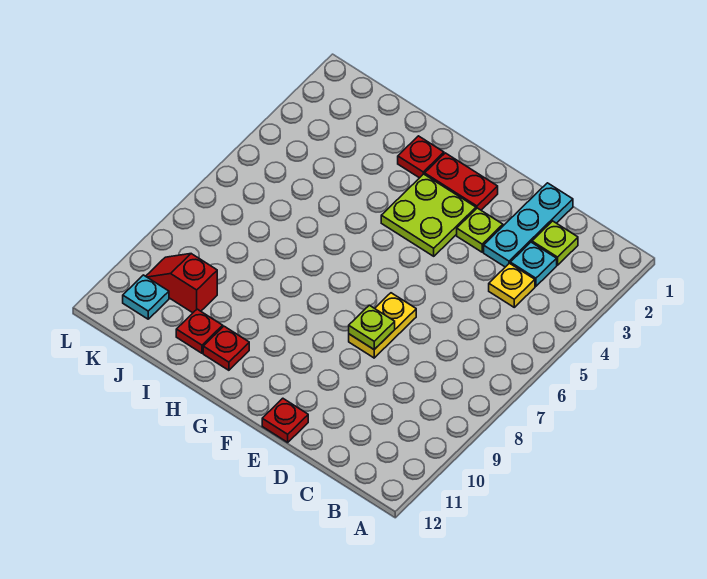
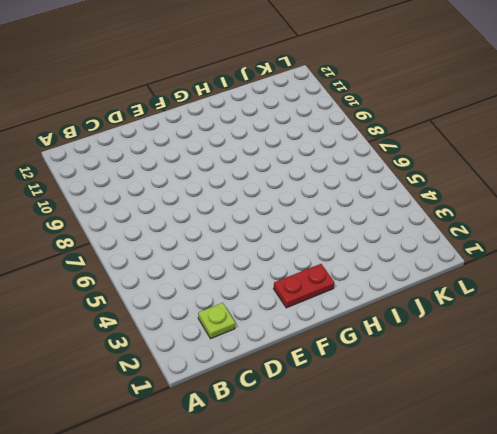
none -> cyan 1x1 plate [510,242,557,286]
none -> yellow 1x1 plate [489,263,535,307]
none -> cyan 1x3 plate [484,183,573,267]

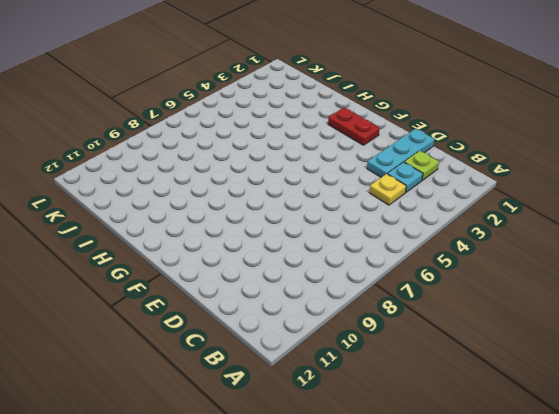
none -> lime 1x1 plate [457,208,503,252]
none -> yellow 1x2 plate [349,293,416,358]
none -> red 1x1 plate [262,398,308,442]

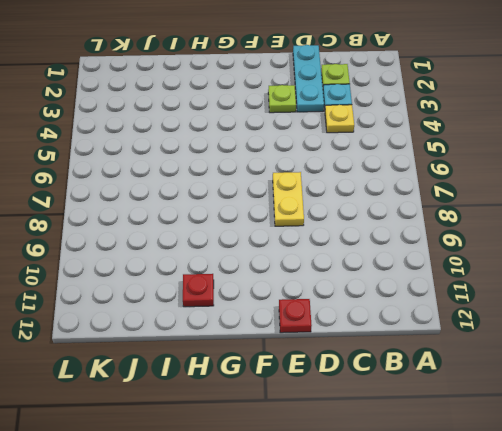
none -> red 1x2 plate [425,153,498,210]
none -> lime 2x2 plate [381,174,476,256]
none -> red 1x1 plate [398,136,444,178]

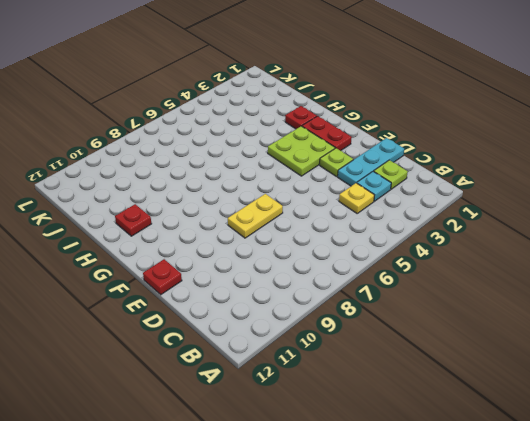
none -> red 1x1 plate [176,309,223,353]
none -> red 1x2 slope [146,254,217,313]
none -> cyan 1x1 plate [123,275,169,319]

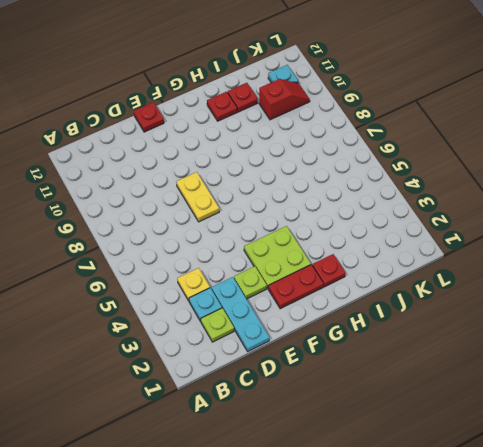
none -> lime 1x1 plate [349,305,395,349]

